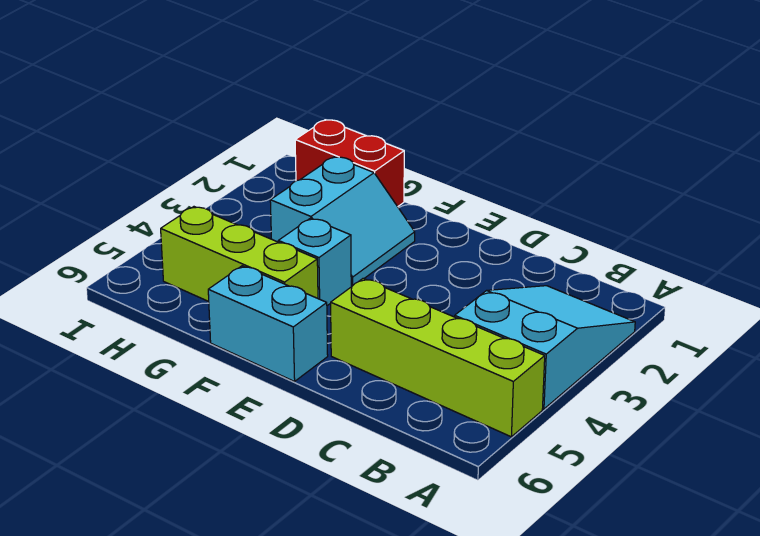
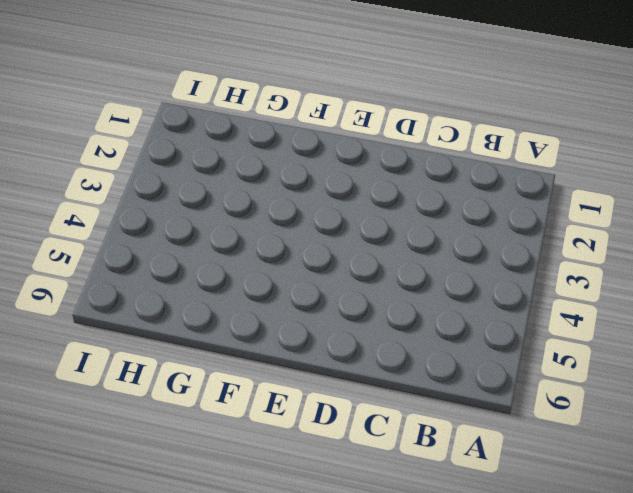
none -> cyan 2x3 slope [455,286,635,409]
none -> lime 1x4 brick [331,278,545,437]

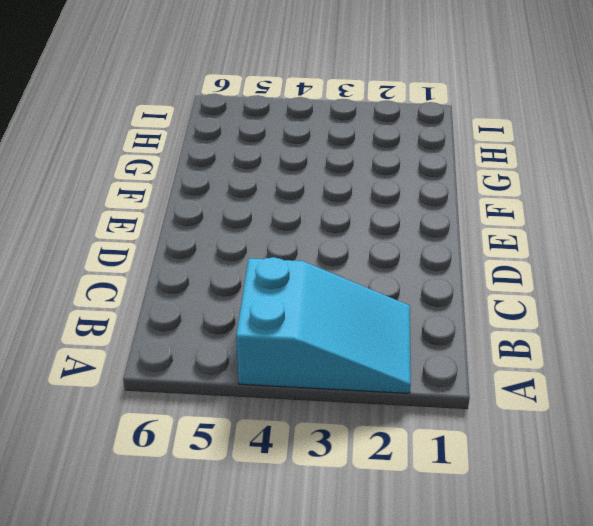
none -> lime 1x4 brick [331,278,545,437]
none -> cyan 1x2 brick [208,266,328,381]

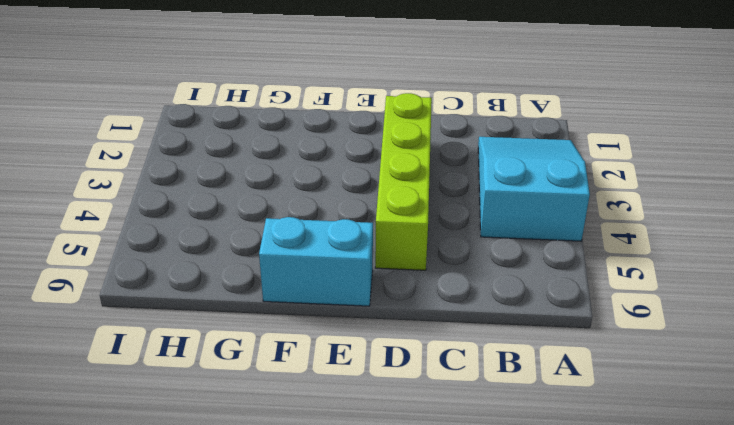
lime 1x4 brick [375,93,432,270] -> lime 1x4 brick turned to [331,278,545,437]
none -> cyan 2x2 slope [270,157,415,286]
none -> cyan 1x1 brick [278,218,352,306]

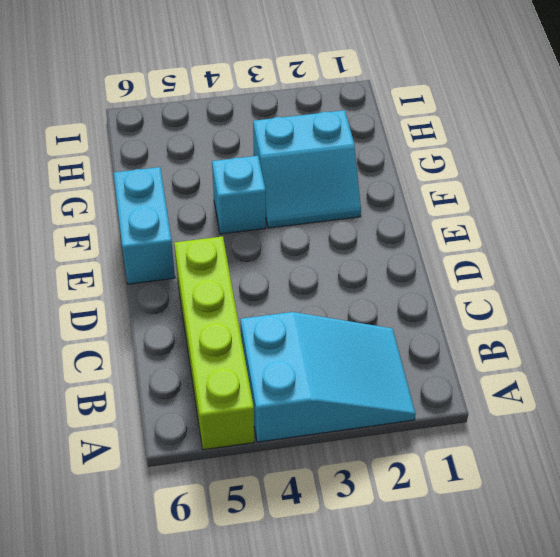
none -> lime 1x3 brick [161,207,318,302]
none -> red 1x2 brick [295,120,404,207]

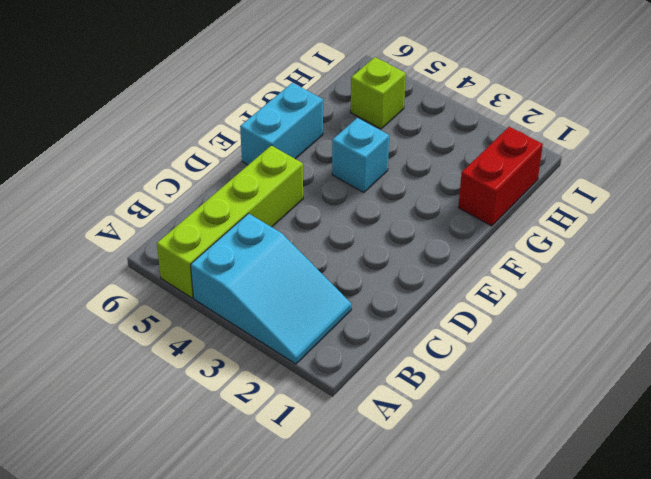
lime 1x1 brick [351,57,406,129] -> lime 1x3 brick [161,207,318,302]
none -> cyan 2x2 slope [270,157,415,286]

